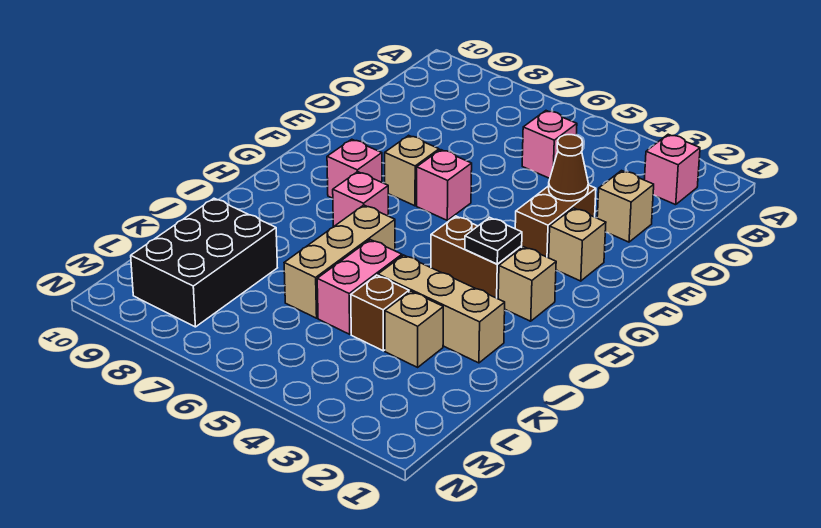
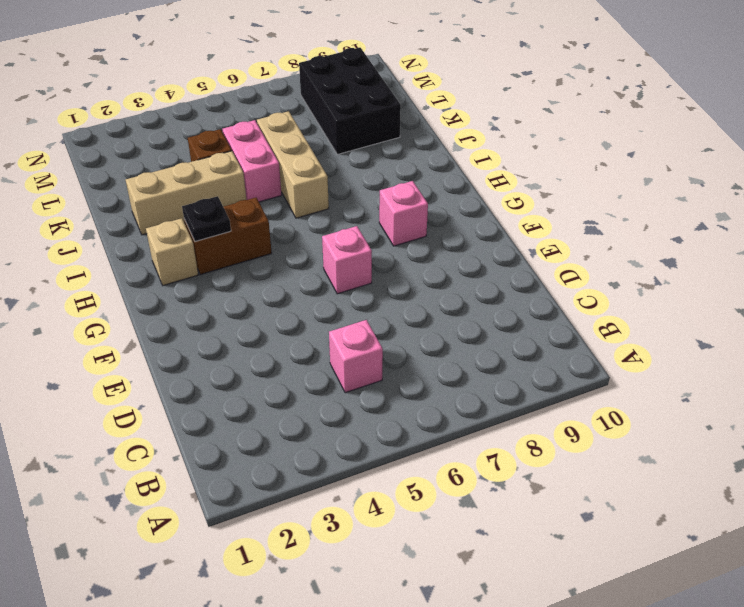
none -> pink 1x1 brick [644,134,700,205]
none -> tan 1x1 brick [597,171,654,242]
none -> brown 1x2 brick [515,185,596,258]

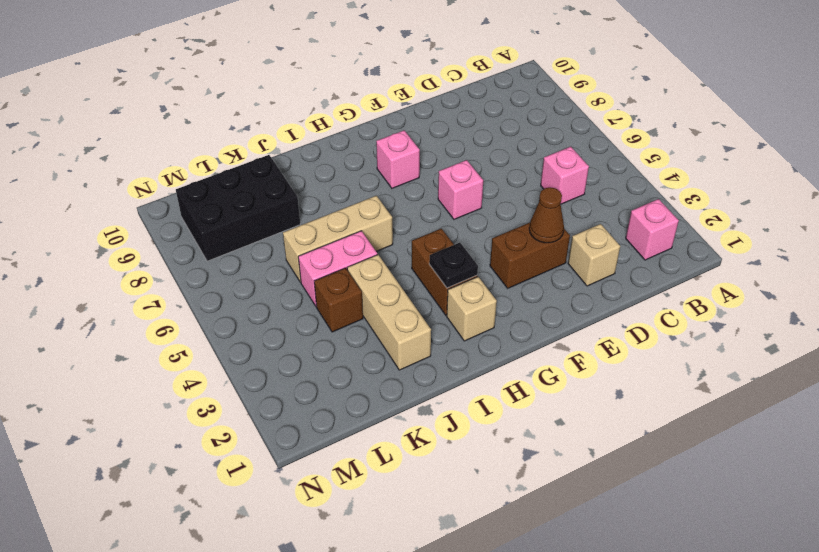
none -> tan 1x1 brick [549,208,606,281]
none -> tan 1x1 brick [385,135,439,206]
none -> pink 1x1 brick [333,172,388,227]

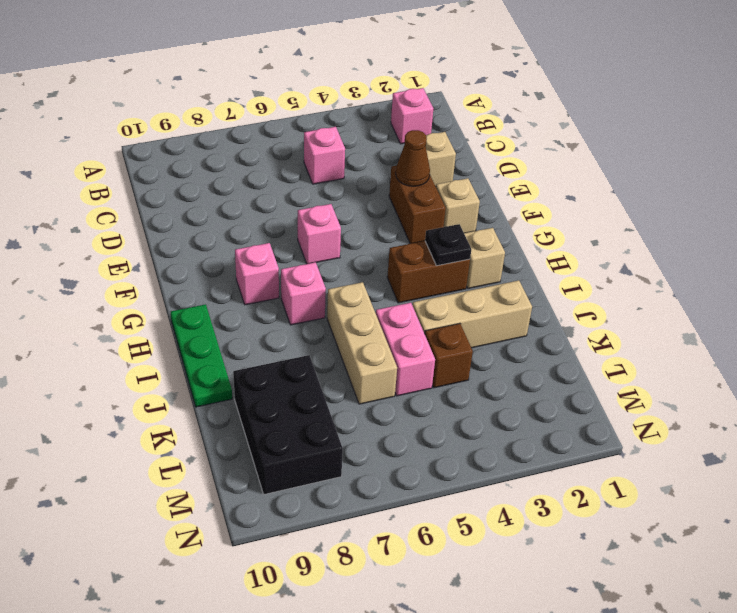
green 1x3 plate [171,304,232,407] -> none
none -> tan 1x1 brick [385,135,439,206]
none -> tan 1x1 brick [385,291,443,367]

